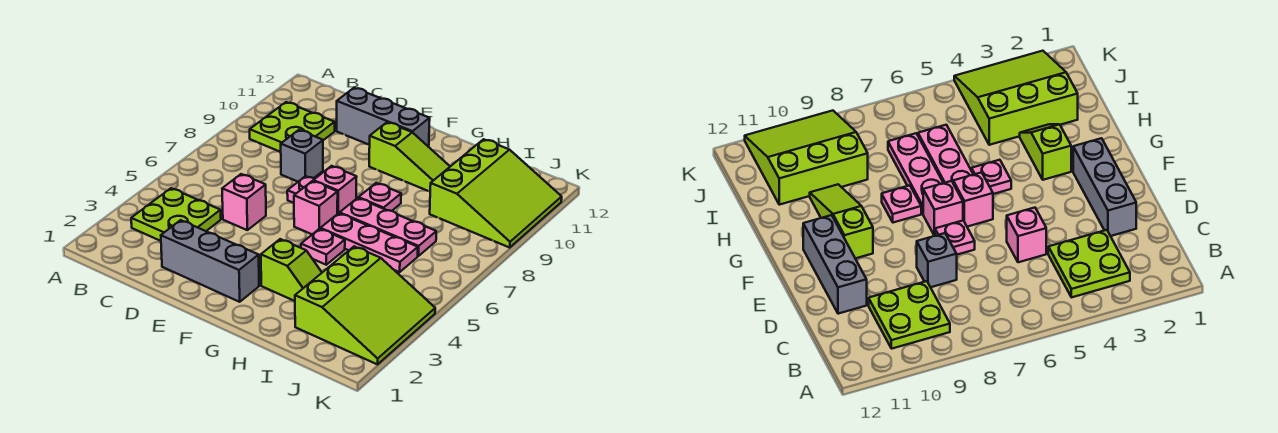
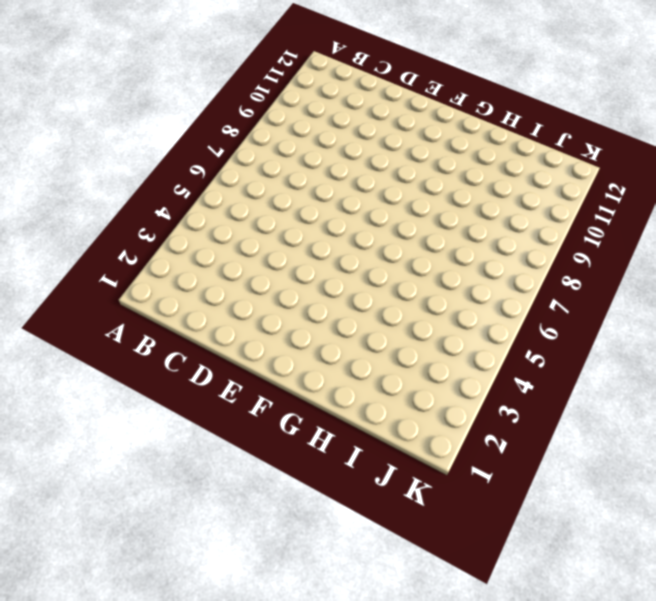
none -> lime 2x2 plate [131,188,221,241]
none -> lime 2x2 plate [250,102,335,152]
none -> grey 1x3 brick [161,220,259,302]

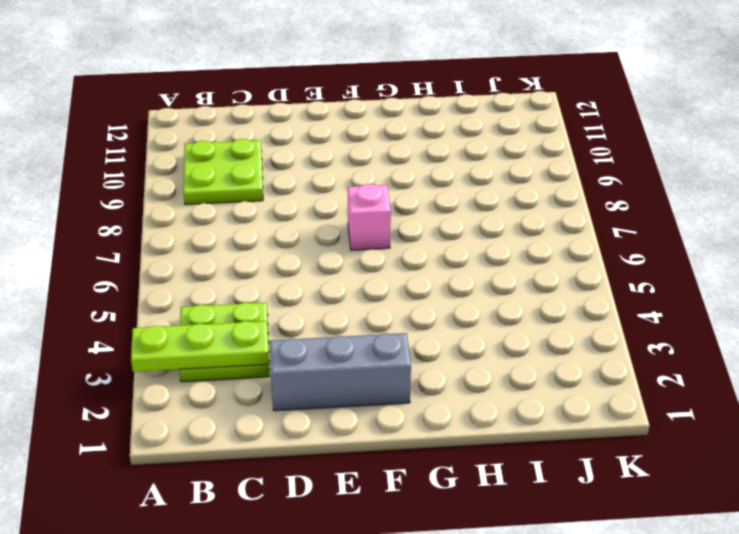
lime 1x3 plate [131,321,269,372] -> none
none -> pink 1x1 brick [222,174,266,230]
none -> grey 1x1 brick [281,130,323,182]
none -> grey 1x3 brick [337,88,430,147]

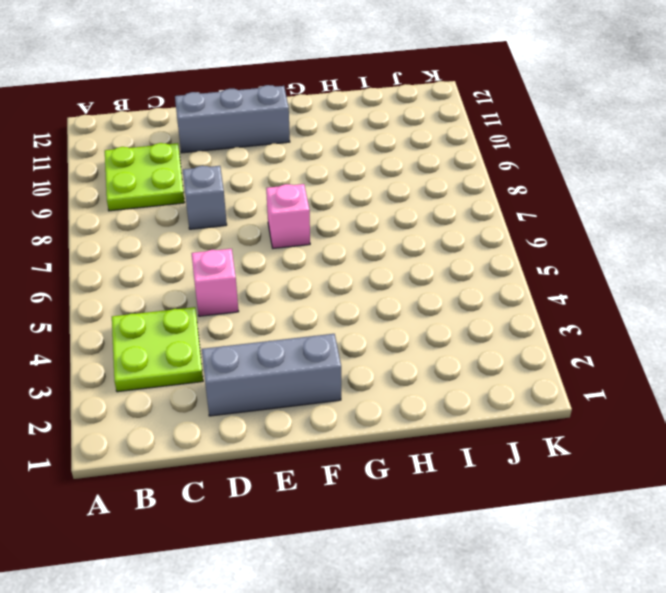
none -> pink 1x1 plate [287,176,315,203]
none -> pink 1x1 brick [294,181,338,234]
none -> lime 1x3 slope [369,122,450,191]

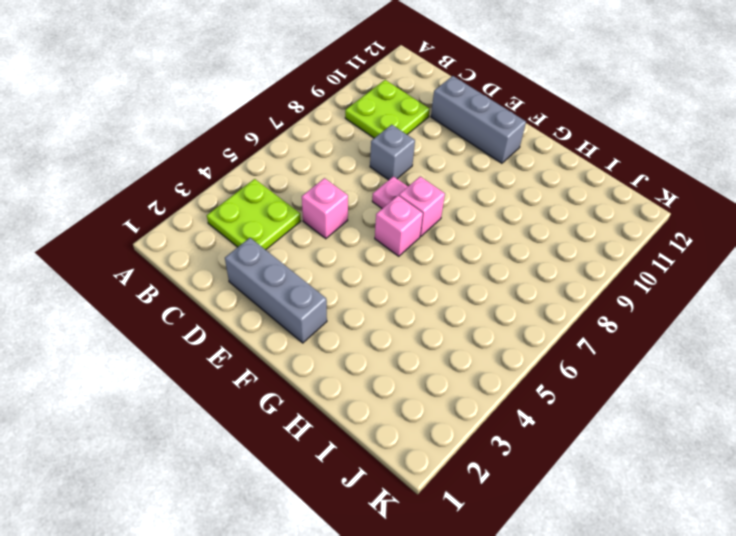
none -> lime 1x3 slope [369,122,450,191]
none -> lime 1x2 slope [261,239,322,301]
none -> pink 1x1 plate [301,229,345,265]

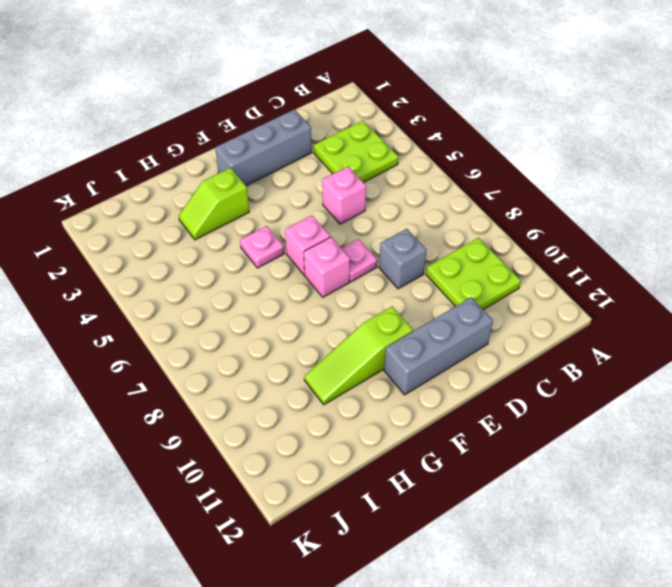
none -> pink 1x3 plate [320,213,418,272]
none -> pink 1x3 plate [340,198,436,256]
none -> pink 1x1 plate [358,183,401,211]

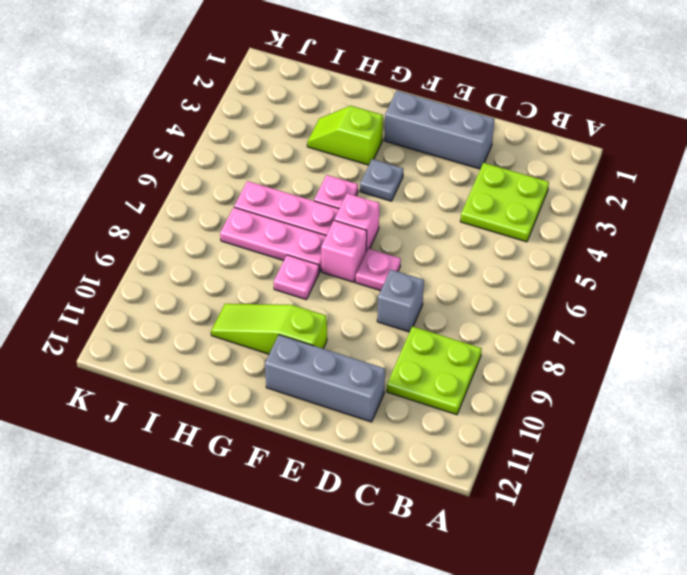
grey 1x1 plate [360,159,403,201] -> none
none -> pink 1x1 brick [222,174,266,230]
none -> lime 3x3 slope [295,247,435,364]
none -> lime 3x3 slope [430,139,562,247]

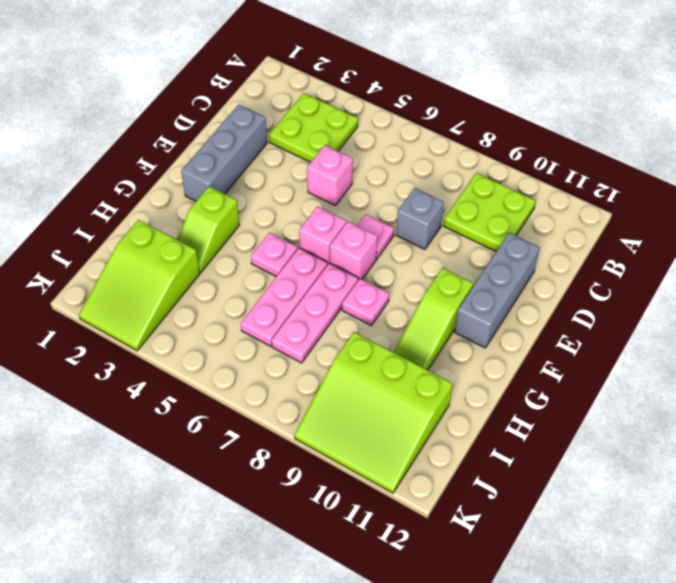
lime 2x3 slope [79,220,200,351] -> lime 3x3 slope [295,247,435,364]

